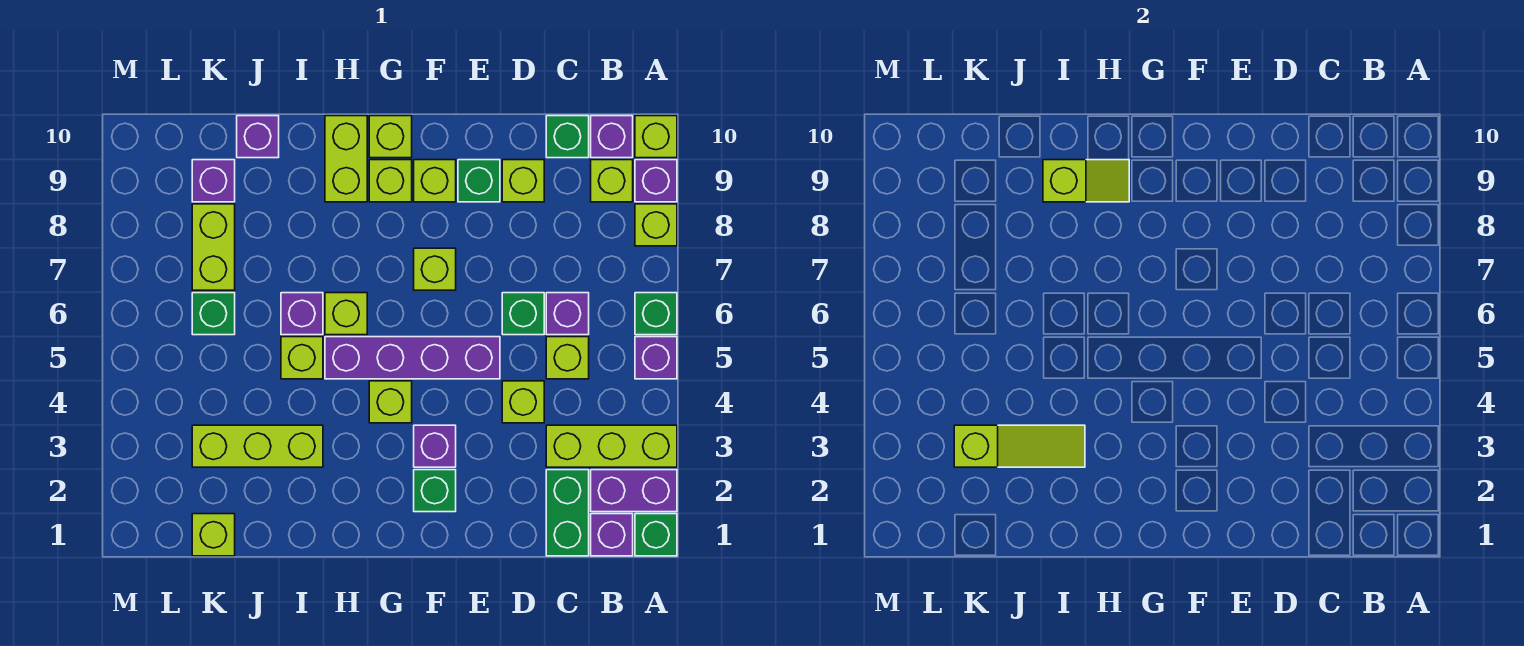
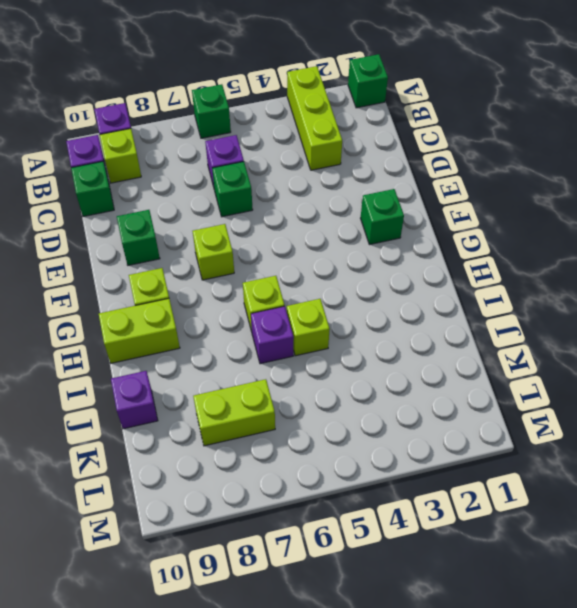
none -> purple 1x2 brick [591,470,677,512]
none -> purple 1x1 brick [635,337,677,379]
none -> lime 1x1 brick [635,204,677,246]
none -> lime 1x1 brick [635,116,677,158]

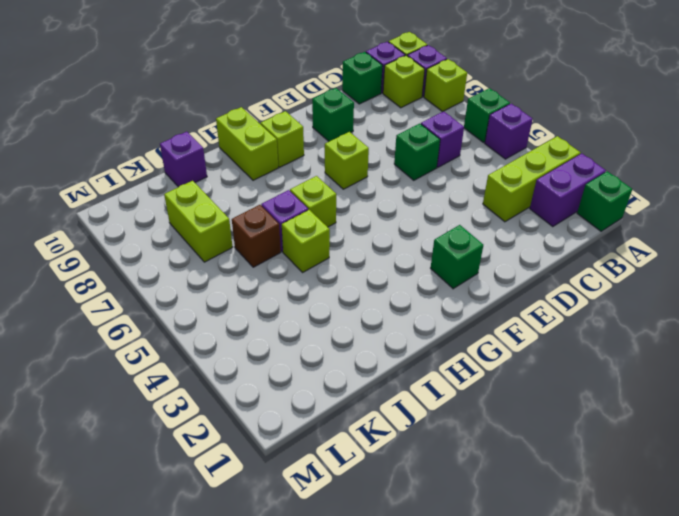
brown 1x1 brick [232,205,281,267] -> none
none -> purple 1x1 brick [591,514,633,556]
none -> green 1x2 brick [546,470,589,556]
none -> lime 1x1 brick [546,337,589,379]
none -> lime 1x1 brick [502,381,544,423]

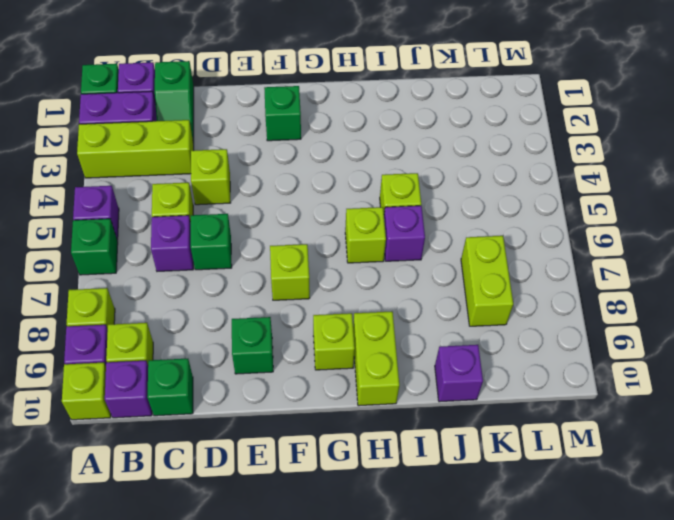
green 1x2 slope [155,61,194,143] -> green 1x2 brick [546,470,589,556]
none -> lime 1x1 brick [502,160,544,202]
none -> purple 1x4 brick [325,337,500,379]
none -> purple 1x1 brick [414,425,456,467]
none -> lime 1x1 brick [414,160,456,202]

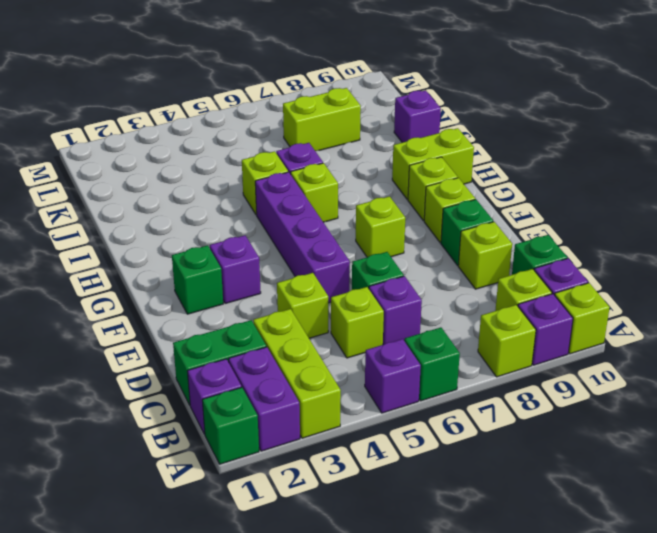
none -> lime 1x1 brick [369,381,412,423]
none -> lime 1x1 brick [369,116,412,158]
none -> lime 1x3 brick [192,425,323,467]
none -> lime 1x1 brick [192,514,235,556]

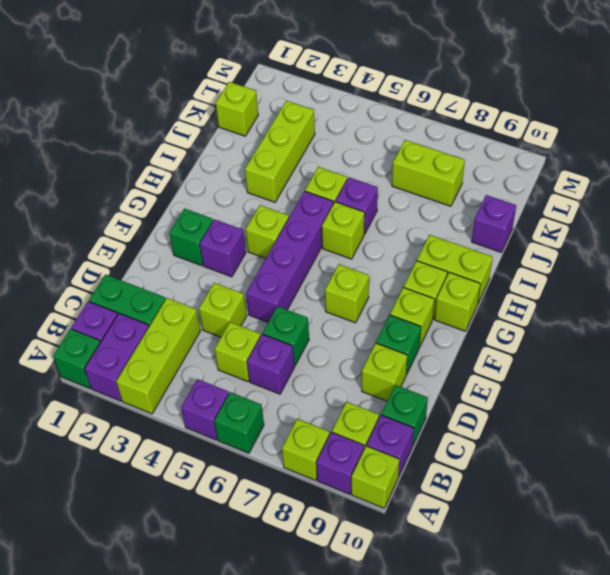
none -> green 1x1 brick [192,293,235,335]
none -> purple 1x1 brick [192,160,235,202]
none -> lime 1x2 slope [1043,160,1129,202]
none -> lime 1x3 slope [954,425,1085,467]

